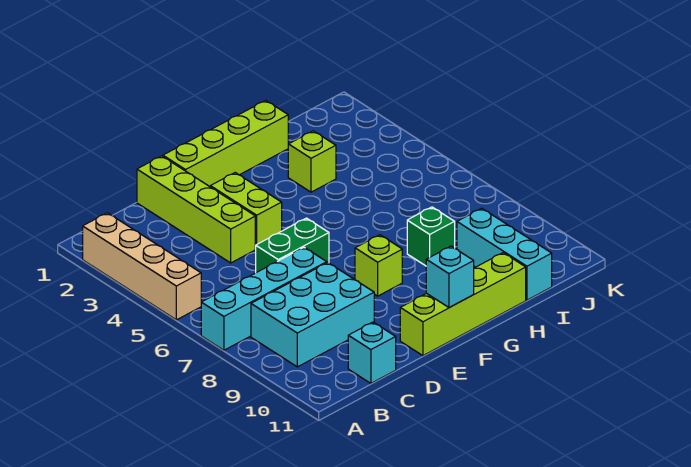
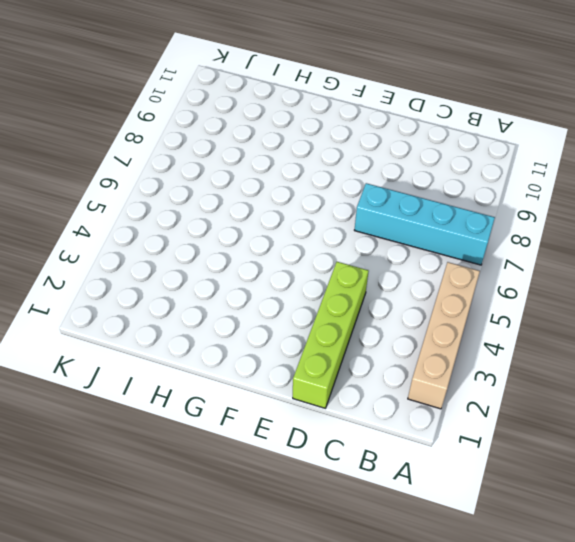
none -> cyan 2x3 brick [251,263,374,367]
none -> cyan 1x1 brick [348,322,396,383]
none -> green 1x2 brick [255,218,329,273]

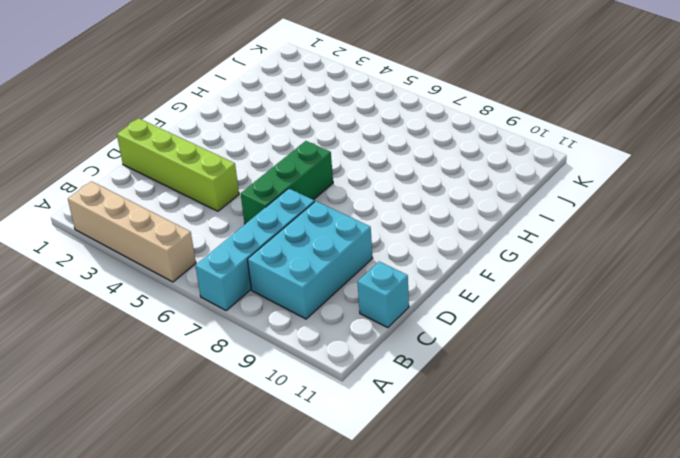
green 1x3 brick [241,141,333,224] -> green 1x2 brick [255,218,329,273]
none -> lime 1x4 brick [163,100,288,187]
none -> lime 1x2 brick [210,173,282,248]
none -> lime 1x4 brick [400,253,526,356]

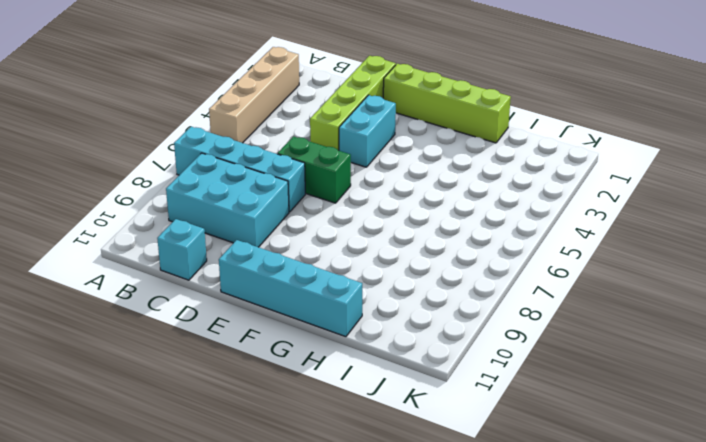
cyan 1x2 brick [339,95,396,167] -> lime 1x2 brick [210,173,282,248]
cyan 1x4 brick [219,240,362,337] -> lime 1x4 brick [400,253,526,356]
none -> lime 1x1 brick [355,235,402,296]
none -> lime 1x1 brick [288,131,336,192]
none -> green 1x1 brick [407,207,455,266]

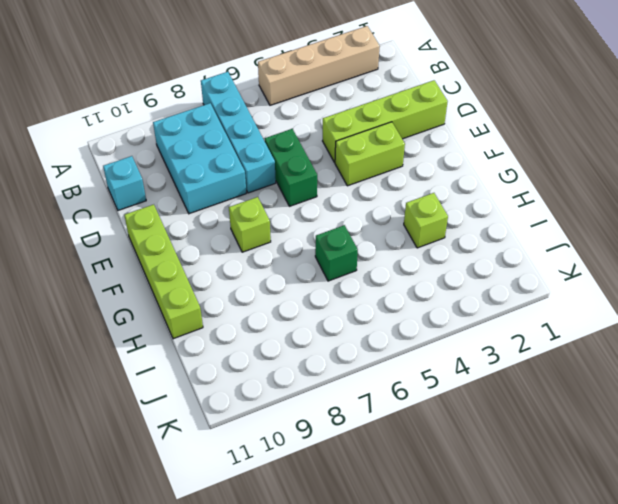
green 1x1 brick [315,225,358,281] -> green 1x1 brick moved to [407,207,455,266]
none -> lime 1x4 brick [163,100,288,187]
none -> cyan 1x3 brick [457,208,552,300]
none -> cyan 1x1 brick [426,246,474,308]

